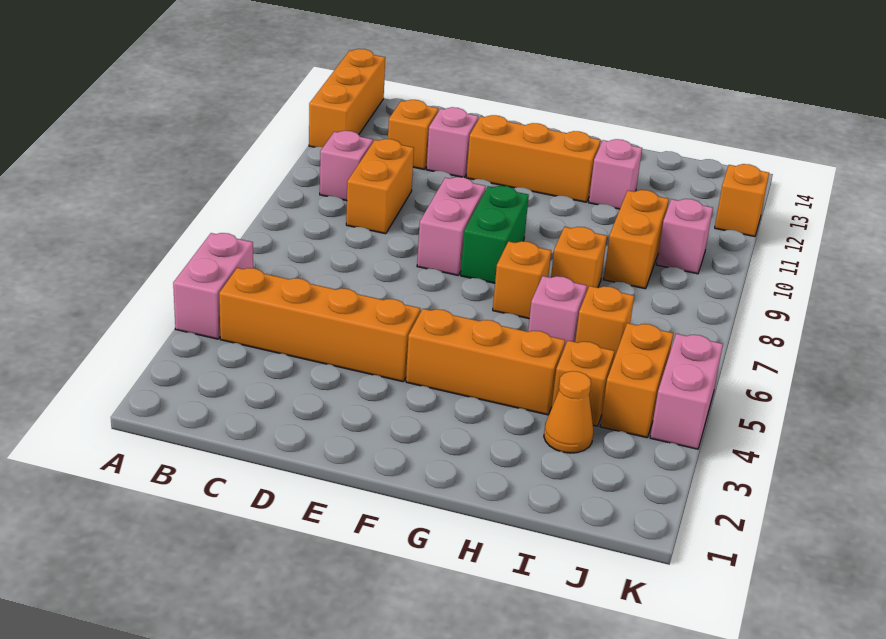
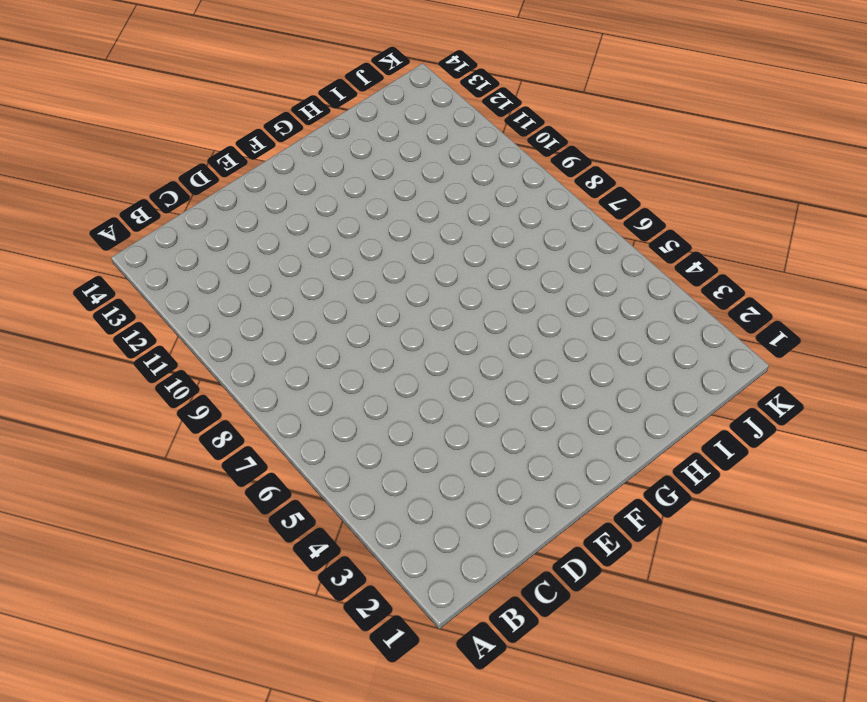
none -> pink 1x2 brick [173,233,253,339]
none -> orange 1x3 brick [309,49,385,147]
none -> orange 1x4 brick [219,268,420,382]

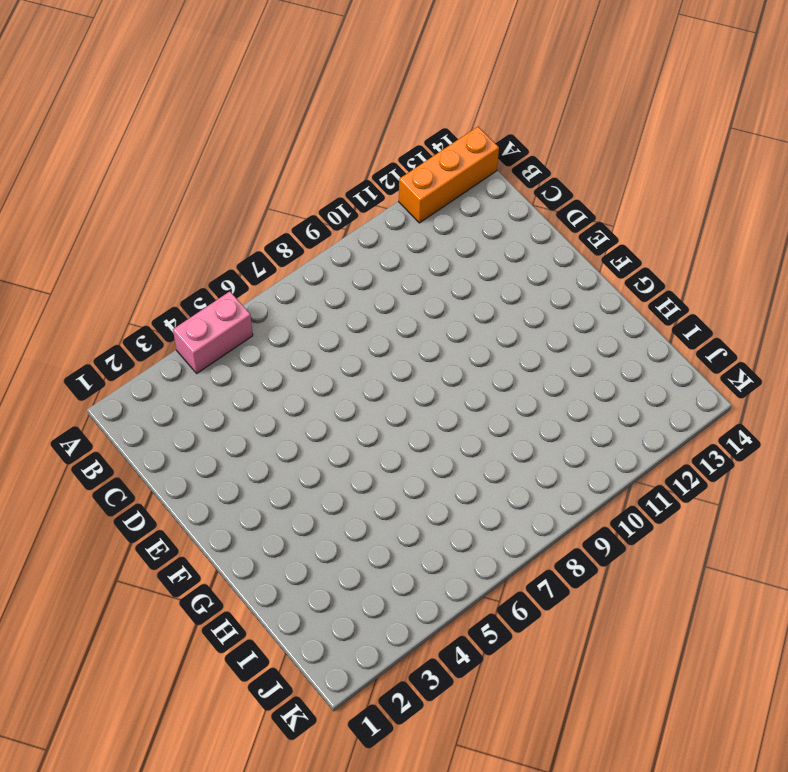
none -> orange 1x4 brick [219,268,420,382]
none -> pink 1x1 brick [320,131,373,201]
none -> orange 1x2 brick [346,139,414,234]

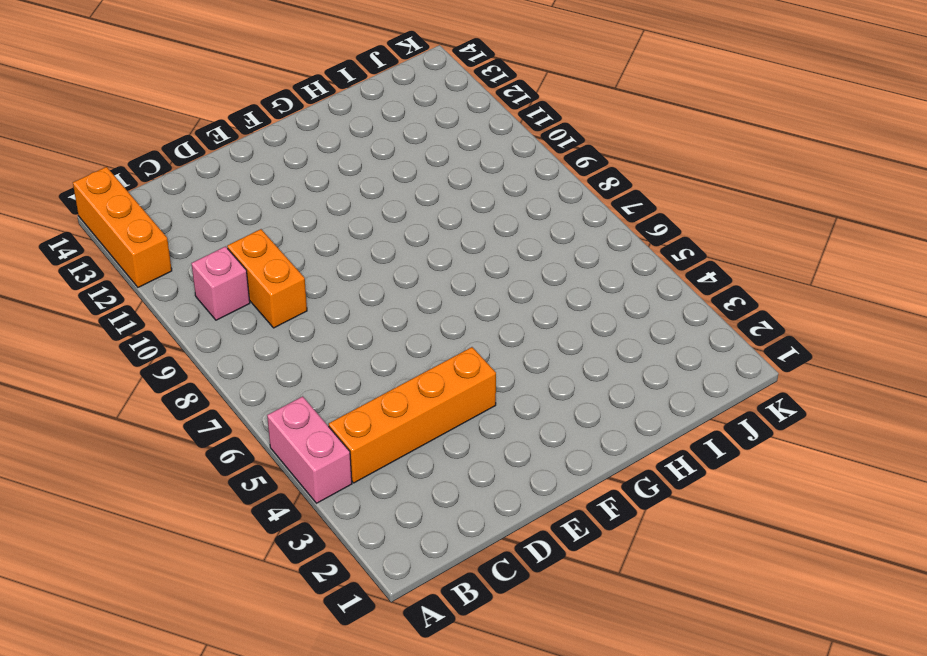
none -> orange 1x1 brick [388,100,439,169]
none -> pink 1x1 brick [427,107,478,177]
none -> pink 1x2 brick [417,177,486,275]

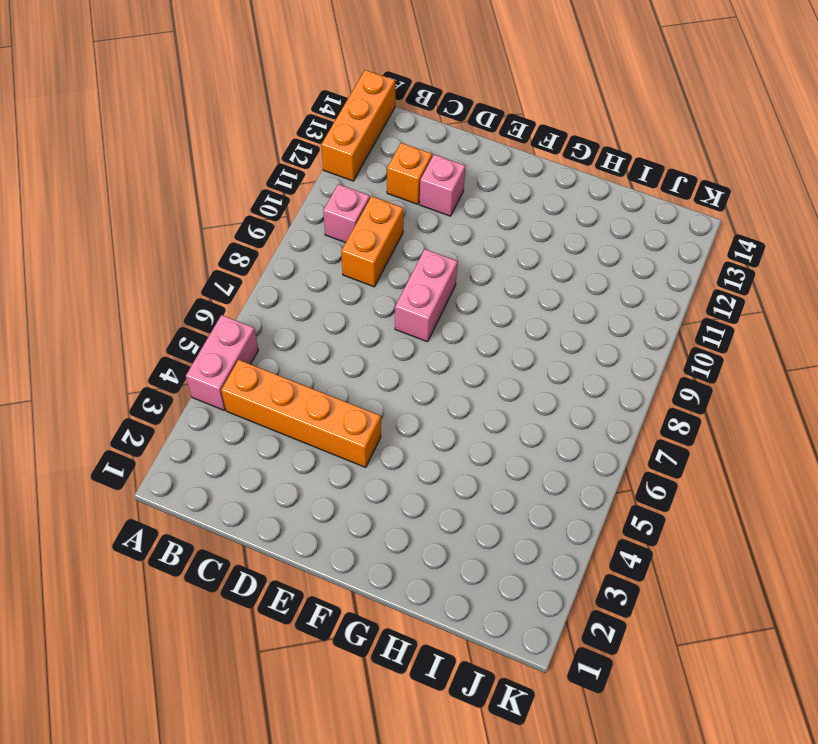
none -> orange 1x3 brick [466,115,601,202]
none -> orange 1x3 brick [406,309,565,415]
none -> green 1x2 brick [461,186,529,283]

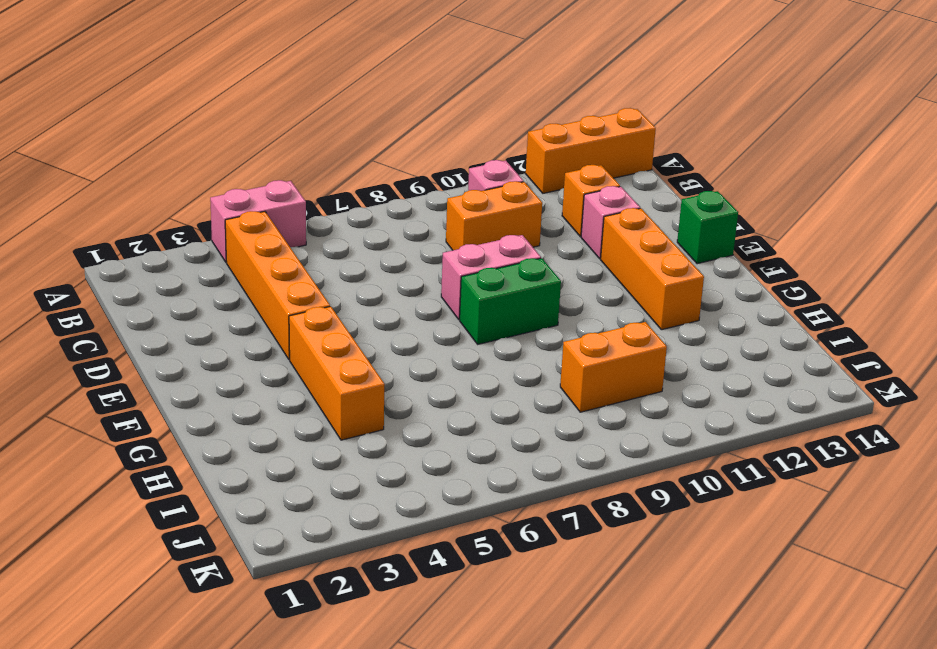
green 1x1 brick [677,191,738,264] -> none
none -> orange 1x1 brick [493,241,551,319]
none -> pink 1x1 brick [528,276,587,348]
none -> orange 1x1 brick [551,227,607,293]

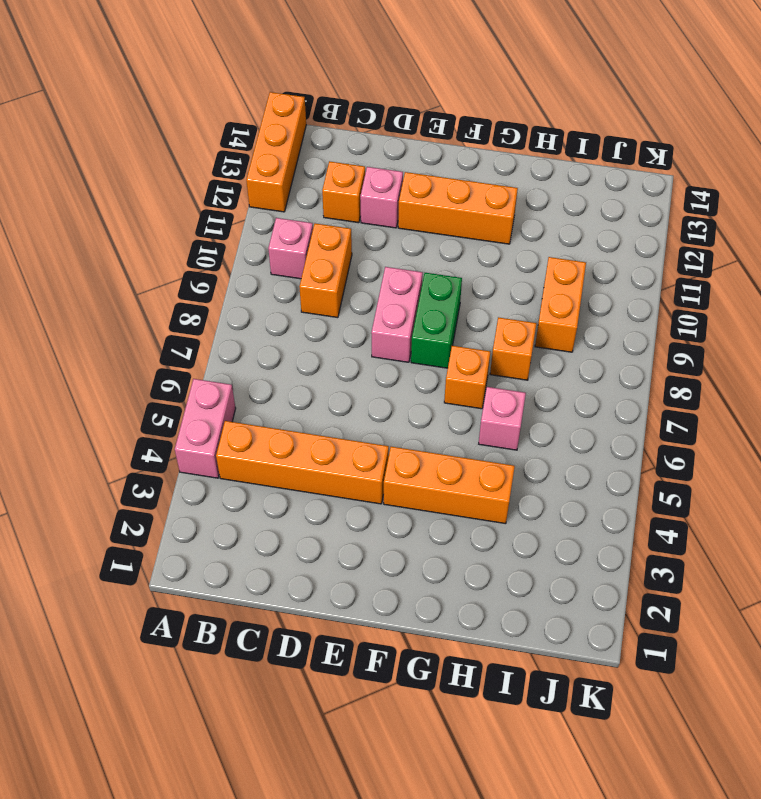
none -> pink 1x1 brick [589,139,642,209]
none -> orange 1x1 cone [544,371,594,453]
none -> orange 1x1 brick [552,341,614,426]

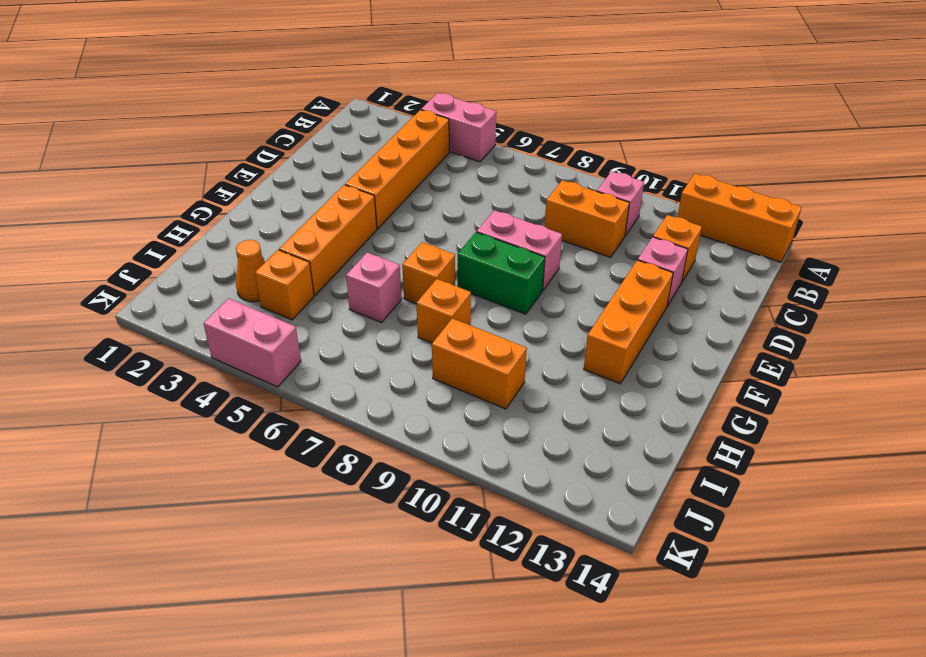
none -> pink 1x1 brick [589,139,642,209]
none -> orange 1x1 brick [575,286,634,361]
none -> orange 1x2 brick [600,323,673,438]

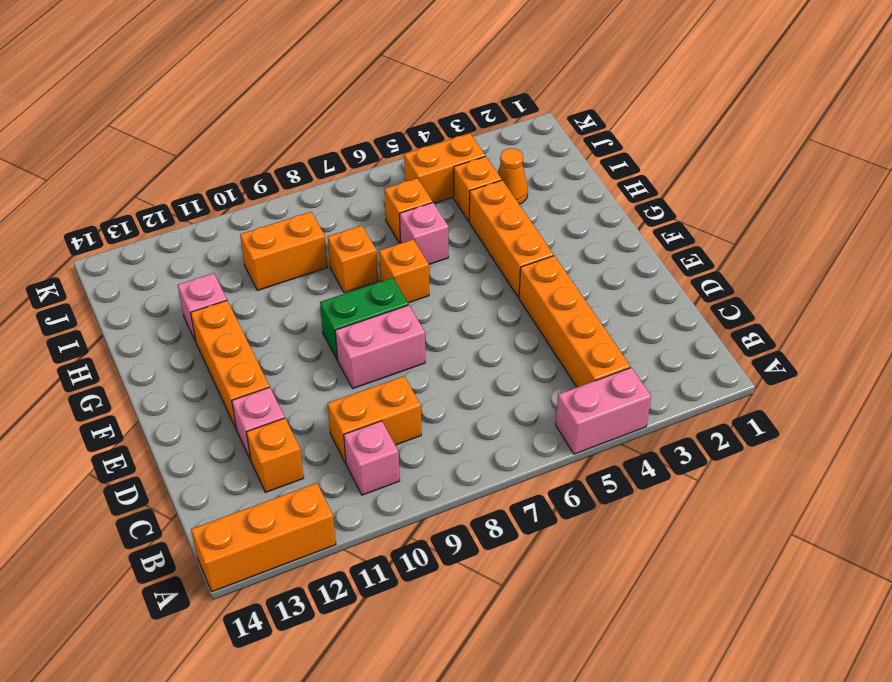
none -> pink 1x1 brick [656,199,713,274]
none -> pink 1x2 brick [650,334,723,449]
none -> orange 1x1 brick [715,164,769,237]

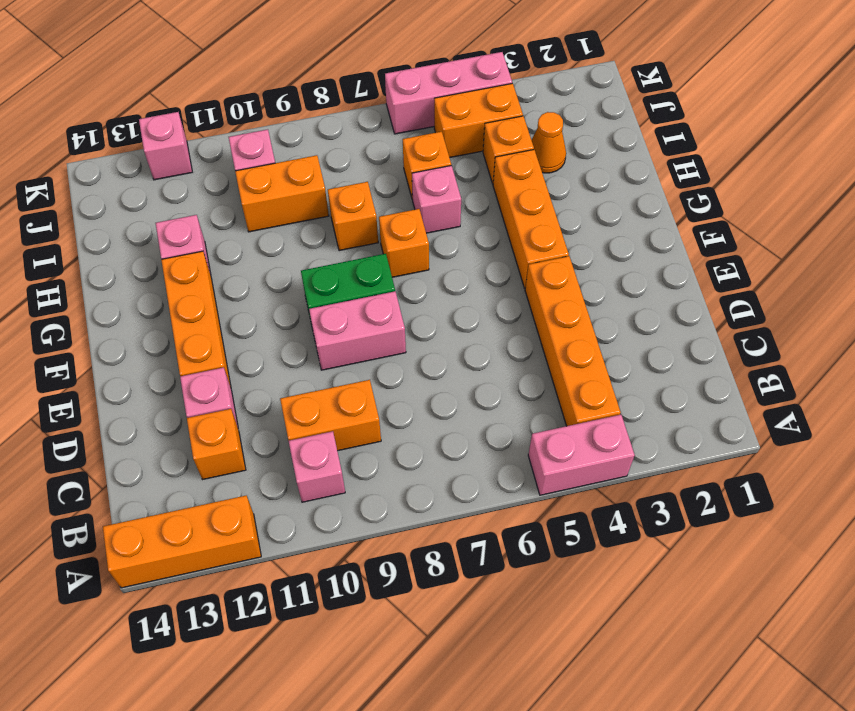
pink 1x3 brick [385,52,512,134] -> pink 1x2 brick [650,334,723,449]
pink 1x1 brick [139,112,192,180] -> orange 1x1 brick [715,164,769,237]

